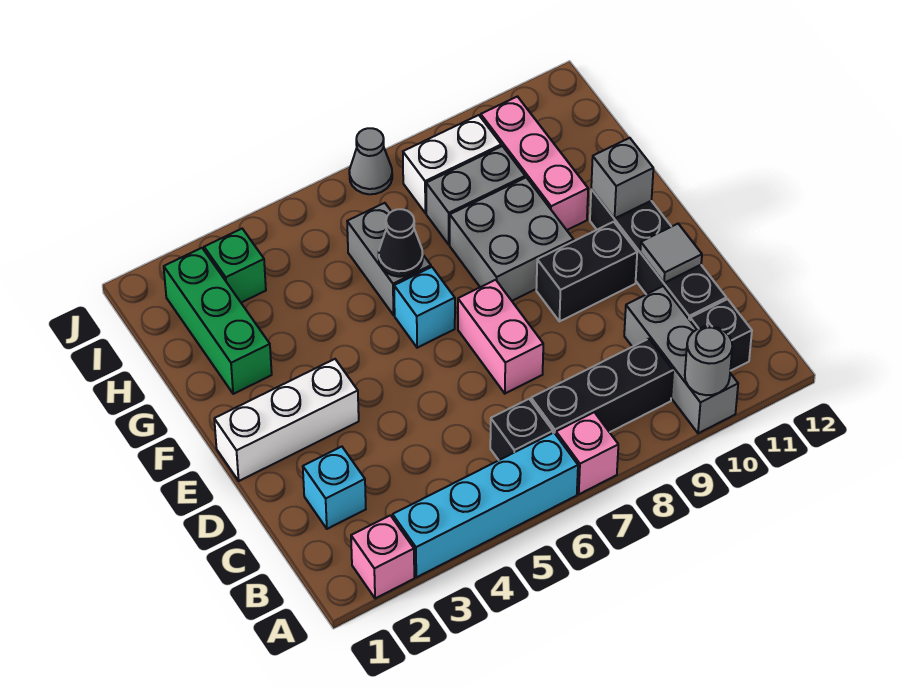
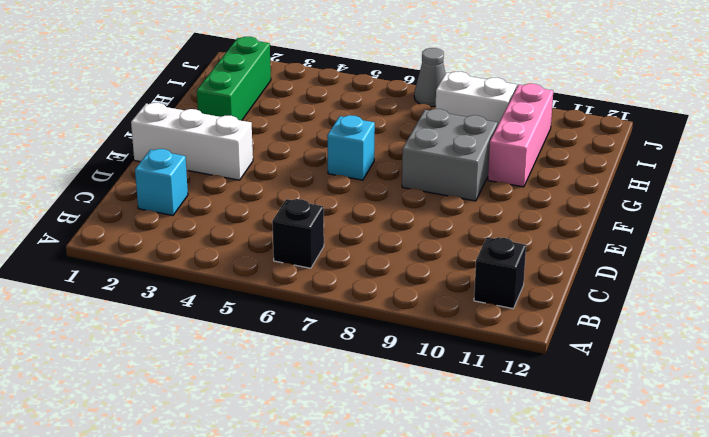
none -> pink 1x1 brick [351,515,414,599]
none -> cyan 1x4 brick [393,433,578,577]
none -> pink 1x1 brick [556,412,618,494]

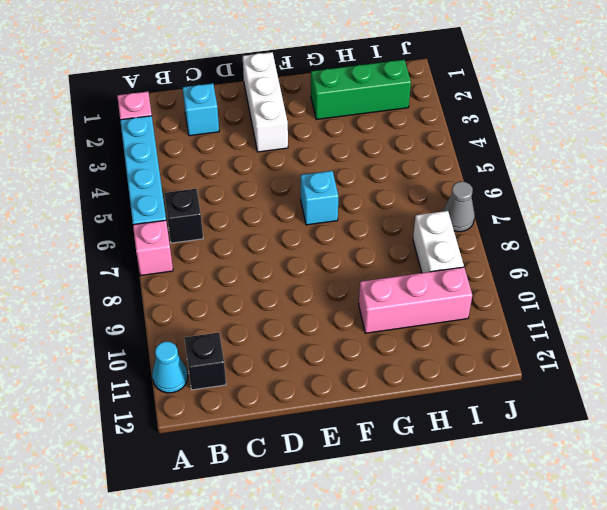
cyan 1x1 cone [152,341,188,393] -> none
none -> grey 1x3 brick [624,286,738,433]
none -> black 1x3 brick [531,339,673,434]
none -> black 1x4 brick [590,189,726,320]

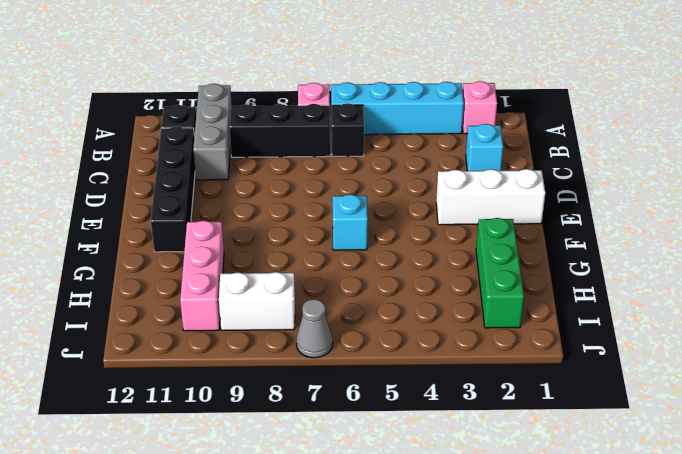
none -> pink 1x2 brick [458,280,543,393]
none -> black 1x2 brick [536,222,637,321]
none -> grey 2x2 brick [450,178,574,301]

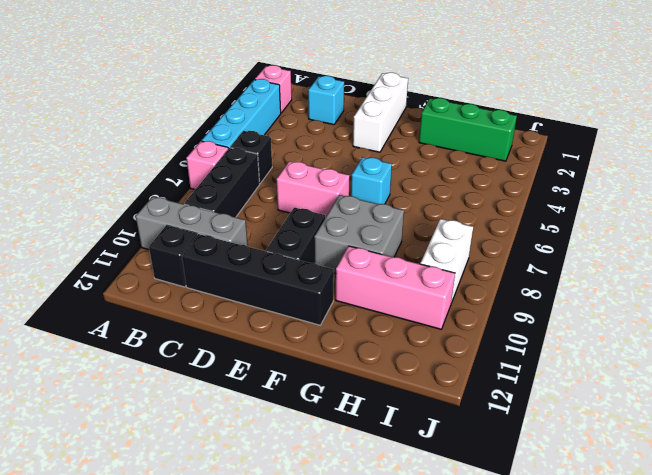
none -> grey 1x2 brick [347,203,431,315]
none -> grey 1x2 brick [426,146,525,244]
none -> green 1x1 brick [204,229,266,303]

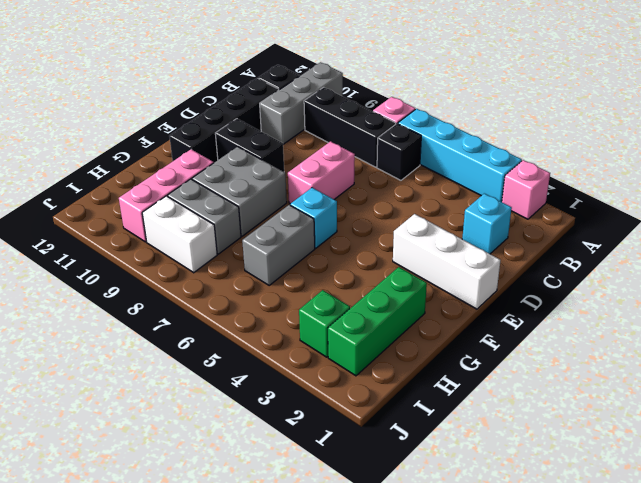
none -> grey 1x1 cone [349,128,392,194]
none -> grey 1x1 round brick [685,326,732,395]
none -> grey 1x1 tile [640,224,702,283]

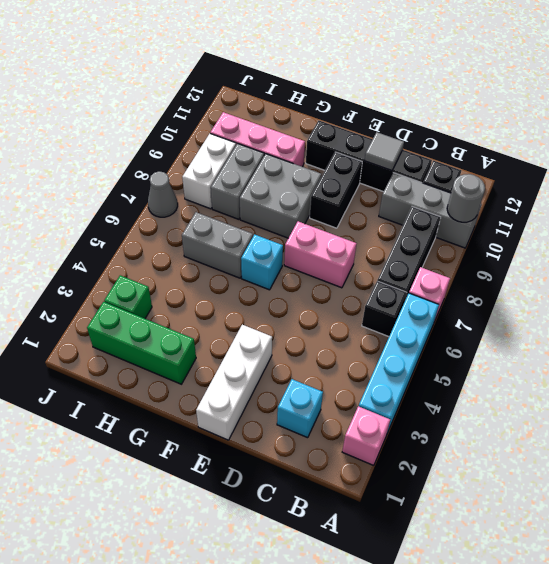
none -> grey 1x1 brick [591,138,653,219]
none -> black 1x1 cone [379,209,423,277]

